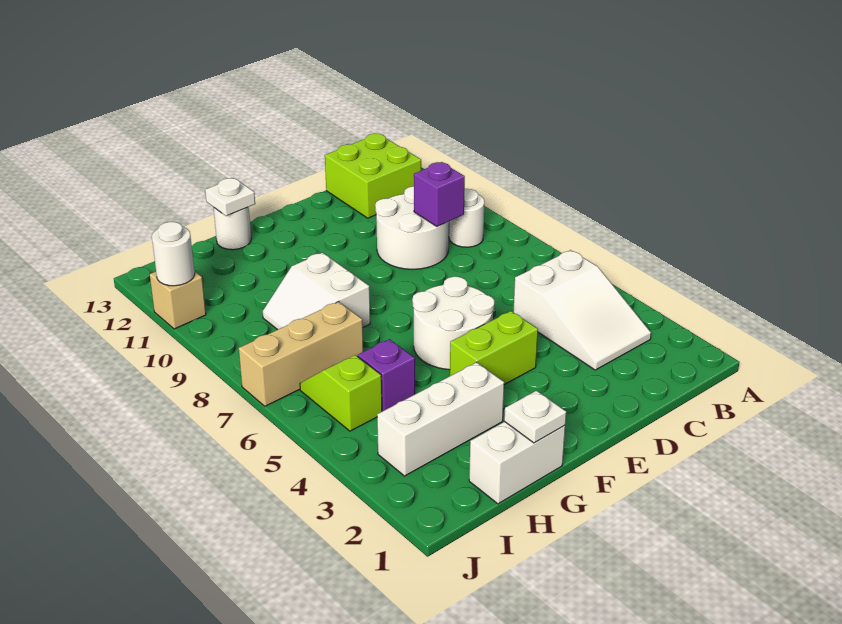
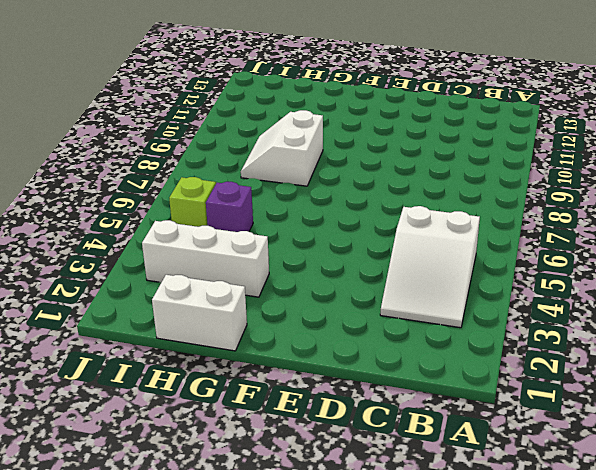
none -> white 1x1 round brick [449,189,485,247]
none -> lime 2x2 brick [325,133,421,218]
none -> white 2x2 round brick [375,186,449,269]

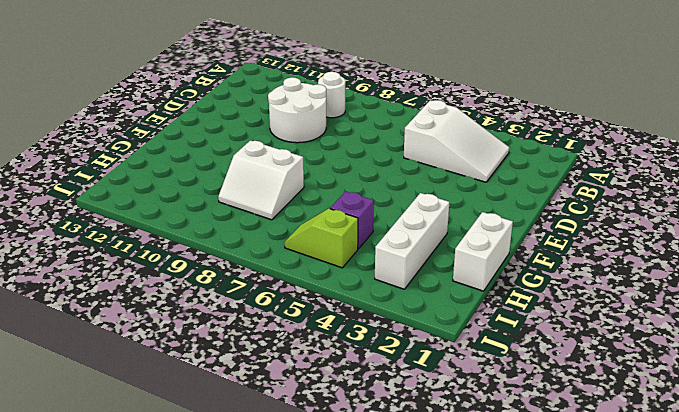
none -> lime 2x2 brick [325,133,421,218]
none -> lime 1x2 brick [450,311,538,385]
none -> white 2x2 round brick [412,277,494,370]

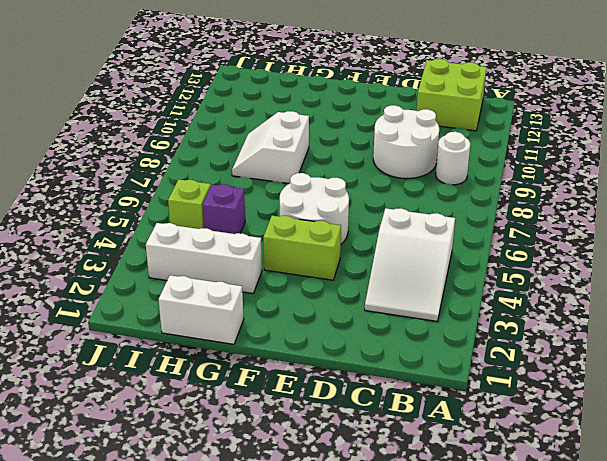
none -> white 1x1 round brick [213,207,251,250]
none -> tan 1x3 brick [239,302,363,406]
none -> tan 1x1 brick [150,271,206,329]

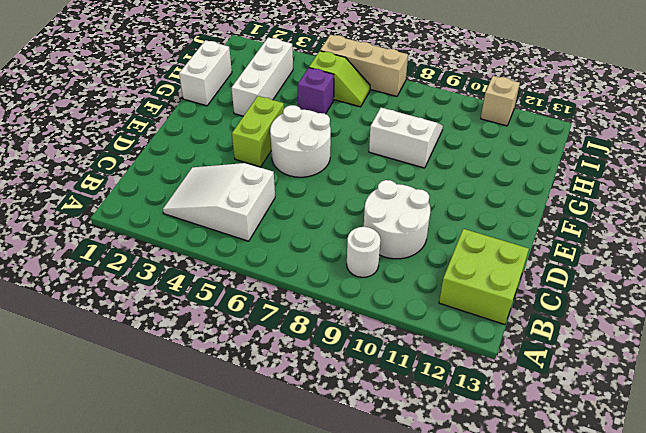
tan 1x3 brick [320,35,408,96] -> tan 1x3 brick turned to [239,302,363,406]
none -> white 1x1 round brick [213,207,251,250]
none -> purple 1x1 brick [414,162,465,227]
none -> white 1x1 plate [504,391,566,443]

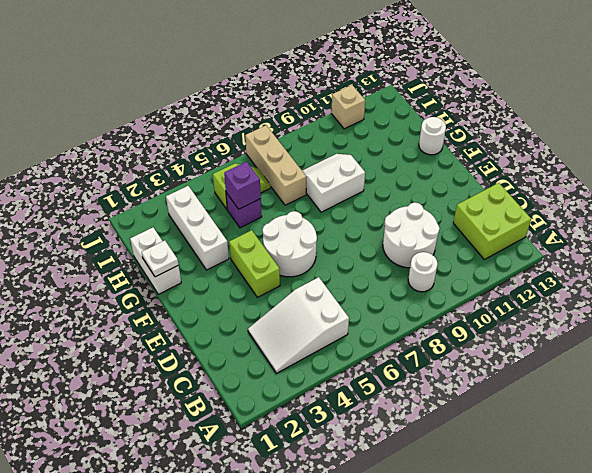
purple 1x1 brick [224,162,261,209] -> purple 1x1 brick moved to [414,162,465,227]
none -> white 1x1 plate [205,178,255,216]
none -> white 1x1 round brick [152,222,195,286]

